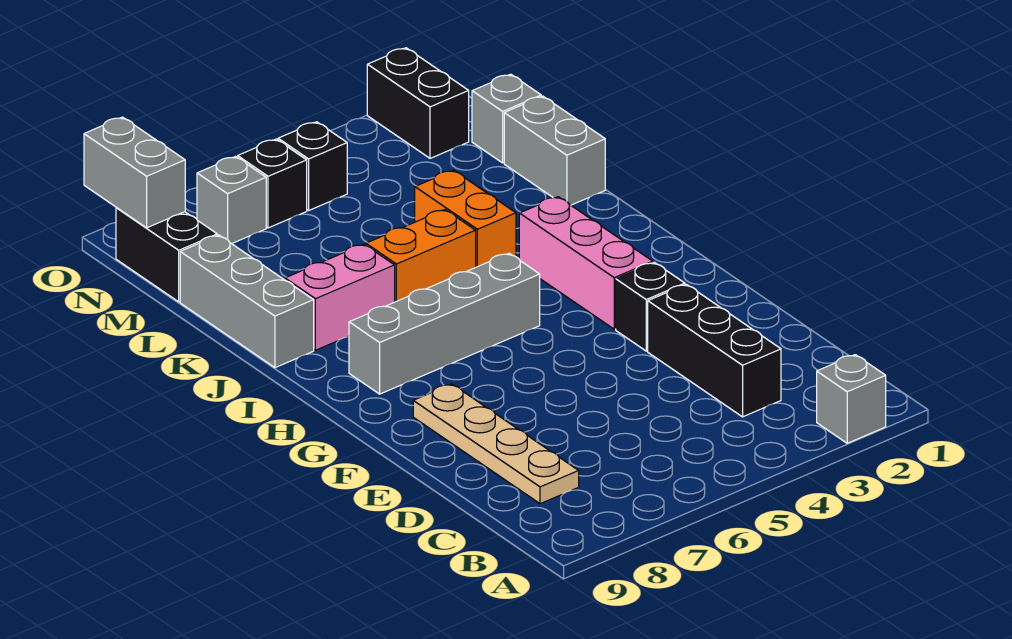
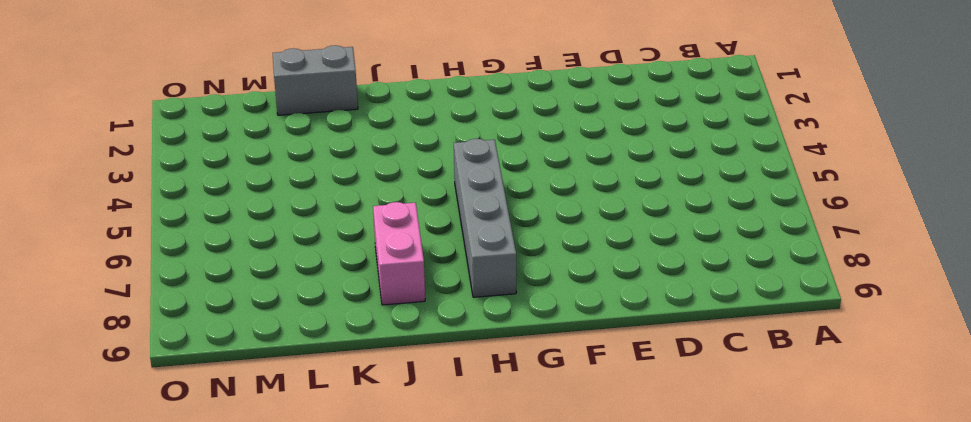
none -> grey 1x1 brick [817,355,886,443]
none -> black 1x3 brick [648,284,781,417]
none -> tan 1x4 plate [413,384,579,504]

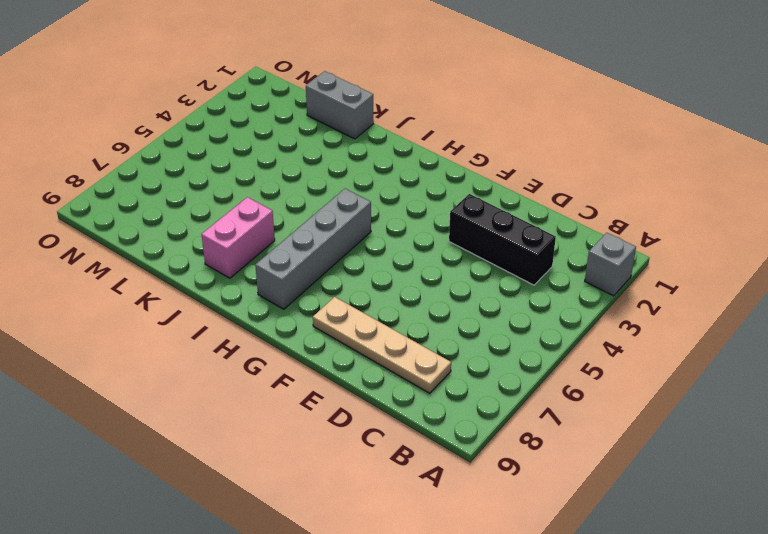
none -> black 1x1 brick [616,262,685,351]
none -> pink 1x3 brick [519,197,653,329]
none -> orange 1x2 brick [415,170,516,267]

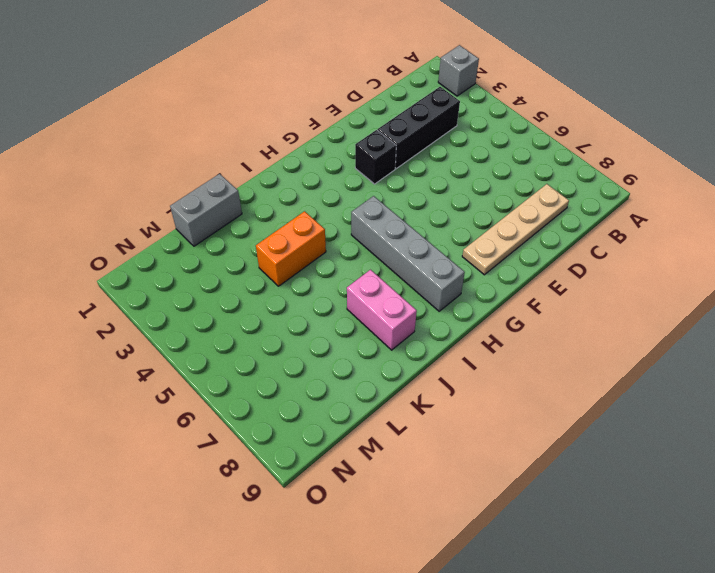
none -> pink 1x3 brick [519,197,653,329]
none -> orange 1x2 brick [366,210,476,302]
none -> grey 1x3 brick [180,235,314,368]

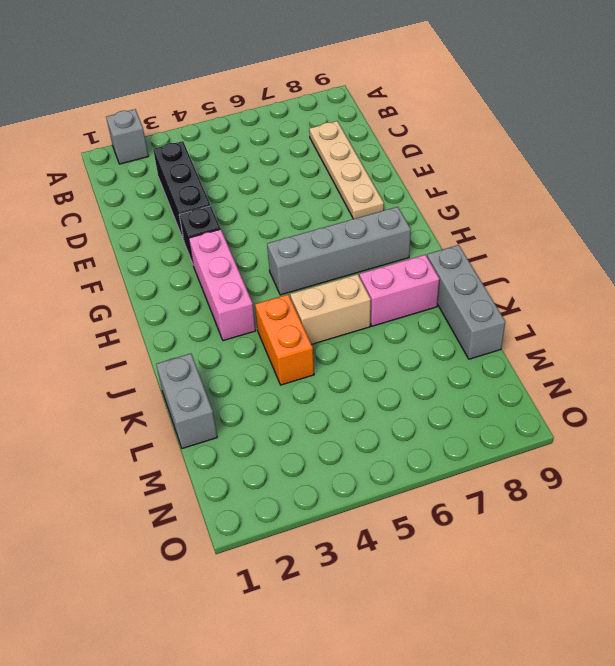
tan 1x2 brick [290,274,371,344] -> orange 1x2 brick [366,210,476,302]
none -> grey 1x1 brick [472,74,541,163]
none -> black 1x2 brick [116,208,217,302]
none -> black 1x2 brick [367,48,469,158]

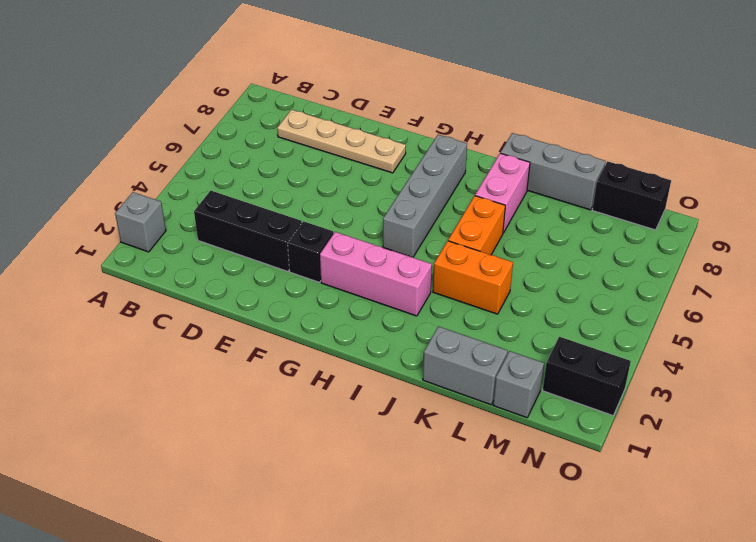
none -> black 1x1 brick [278,122,347,210]
none -> black 1x1 brick [238,139,307,228]
none -> grey 1x1 brick [197,157,266,244]

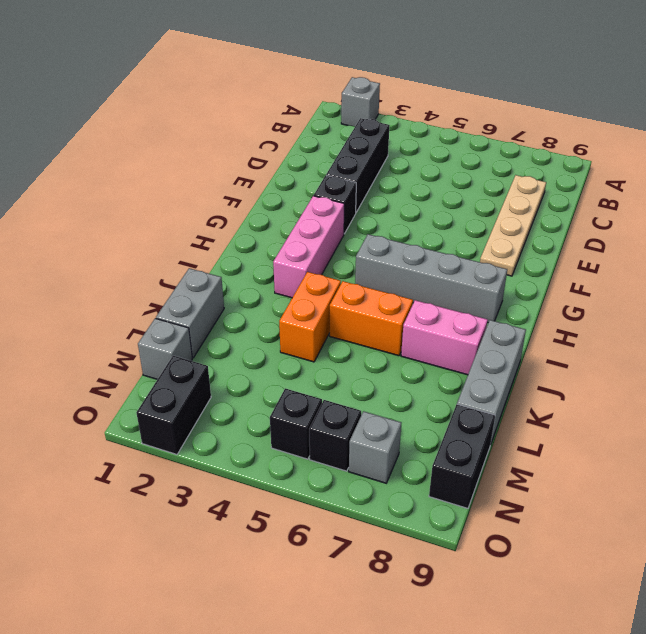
none -> grey 1x2 brick [84,117,185,228]

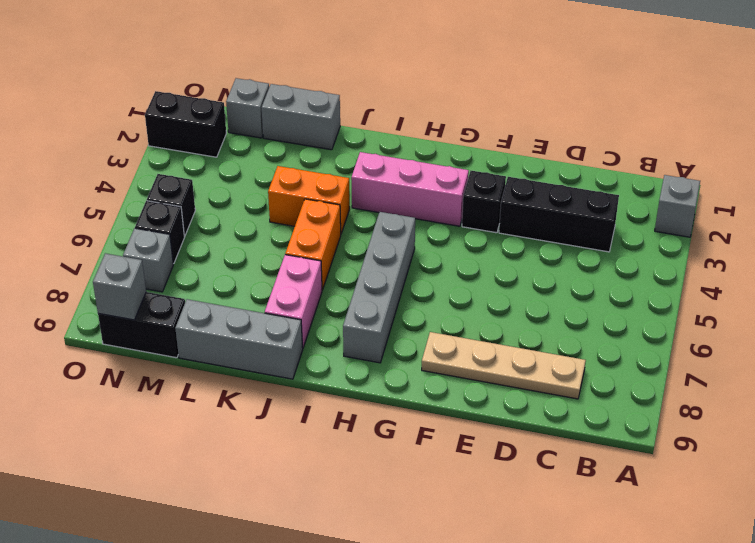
grey 1x1 brick [93,253,146,320] -> grey 1x2 brick [84,117,185,228]

